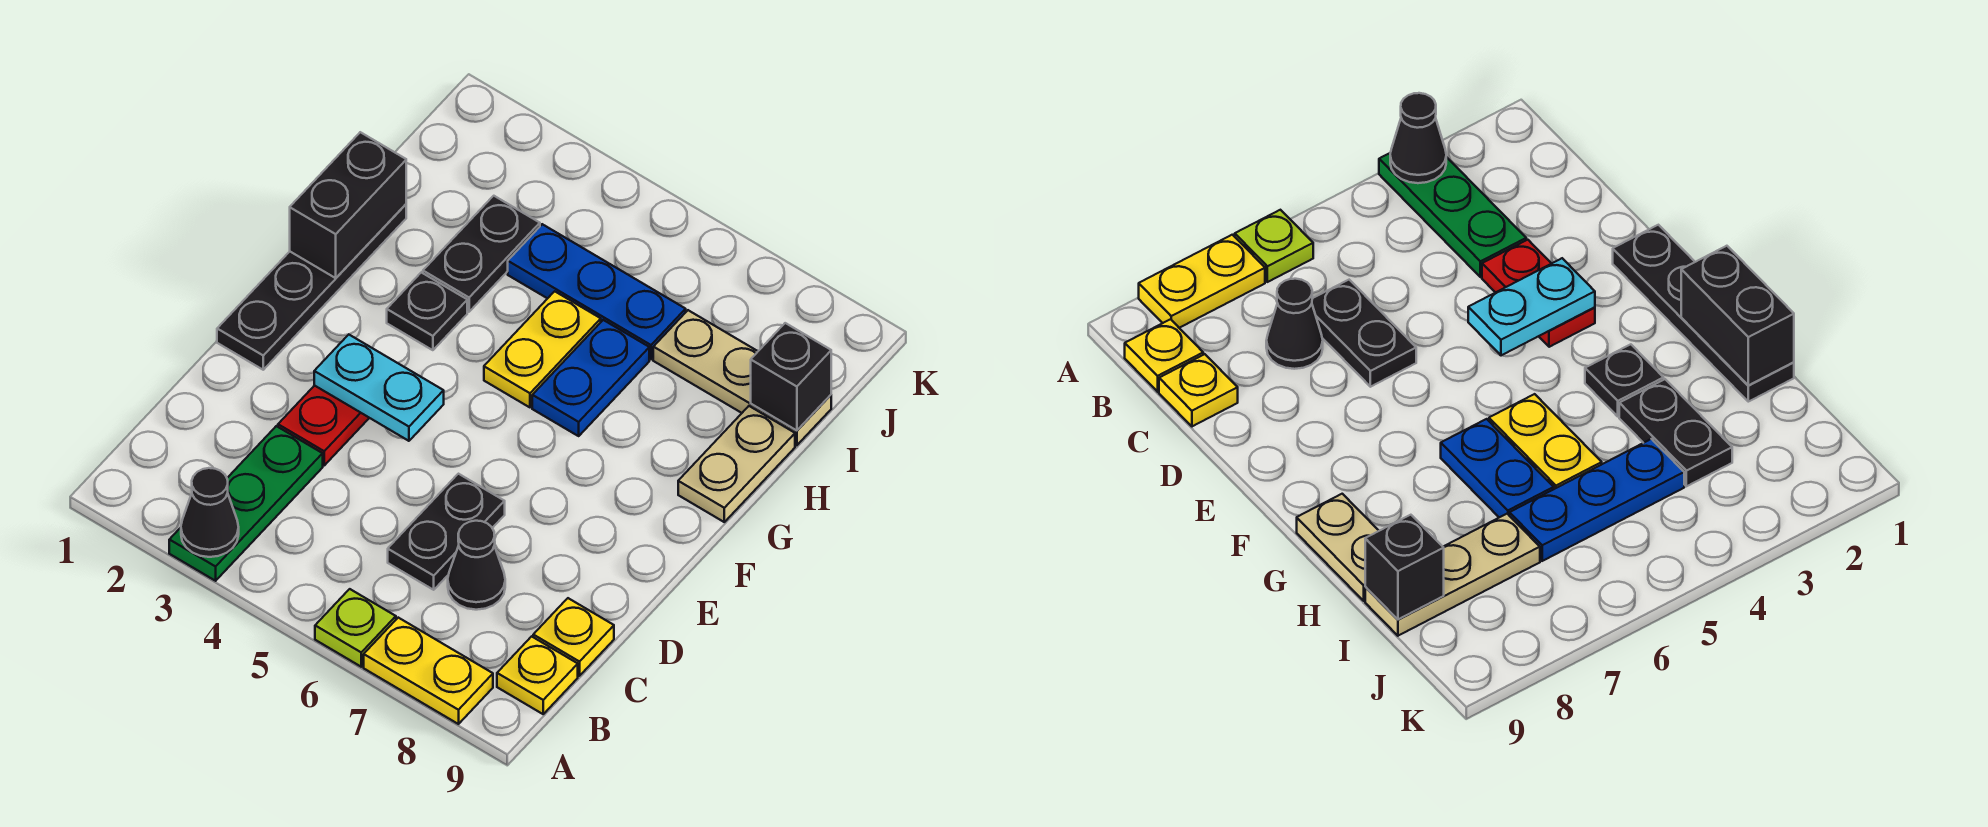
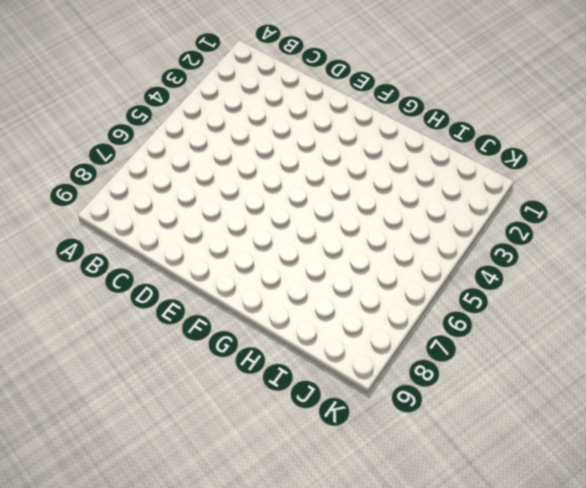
none -> green 1x3 plate [169,426,323,581]
none -> lime 1x1 plate [315,589,396,667]
none -> yellow 1x2 plate [364,618,493,724]

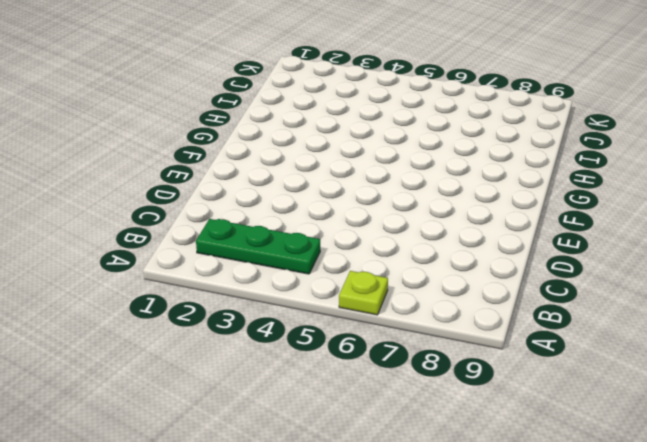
green 1x3 plate [196,219,320,274] -> green 1x3 plate turned to [169,426,323,581]
none -> yellow 1x2 plate [364,618,493,724]
none -> yellow 1x1 plate [497,636,578,714]
none -> black 1x2 plate [388,474,505,590]

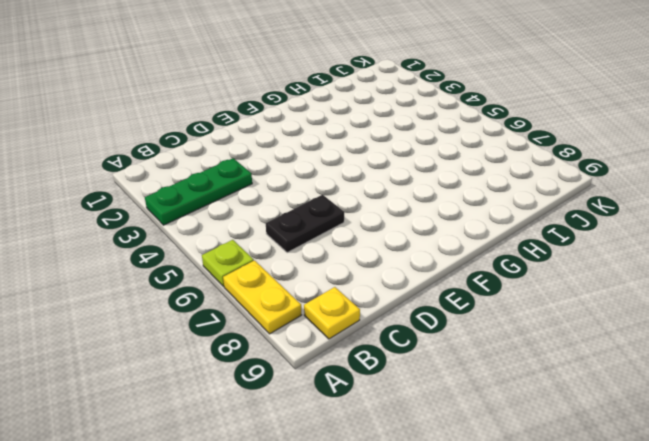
none -> black 1x1 cone [448,521,505,610]
none -> yellow 1x1 plate [533,598,614,676]
none -> red 1x2 plate [278,385,369,465]

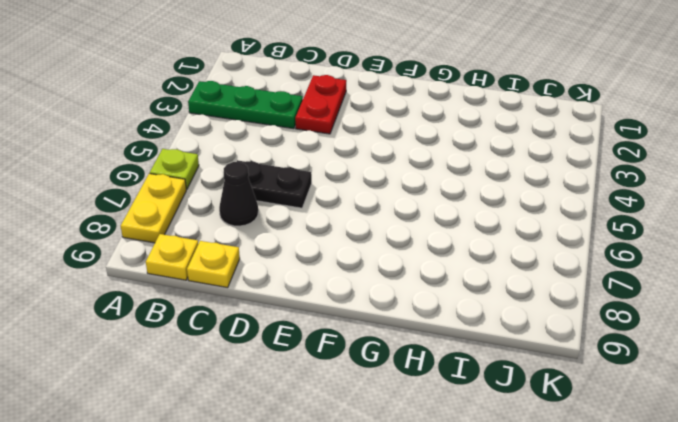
red 1x2 plate [295,75,346,134] -> red 1x2 plate turned to [278,385,369,465]
none -> black 1x4 plate [217,204,406,370]
none -> black 1x1 plate [387,272,467,350]
none -> yellow 1x2 plate [484,291,601,407]

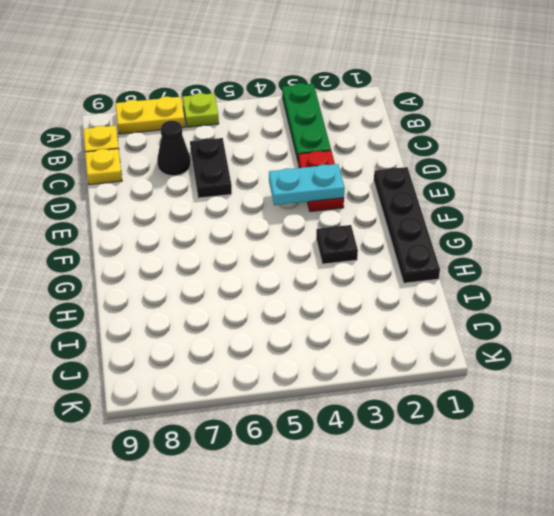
none -> yellow 1x2 plate [484,291,601,407]
none -> blue 1x2 plate [532,320,649,436]
none -> tan 1x2 plate [678,406,795,522]

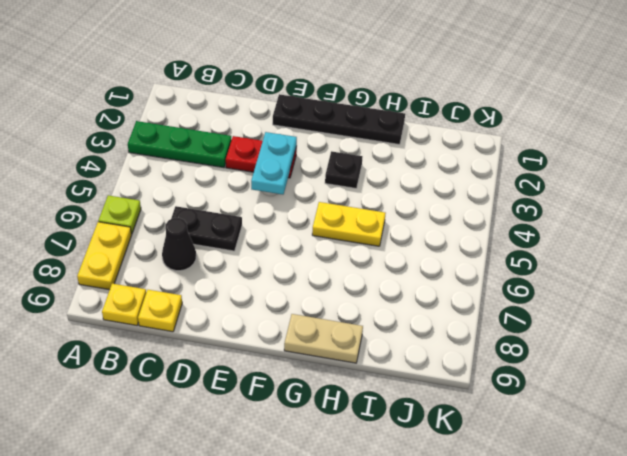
none -> blue 1x2 plate [532,320,649,436]
none -> black 1x2 plate [423,196,540,312]
none -> blue 1x3 plate [508,224,686,359]

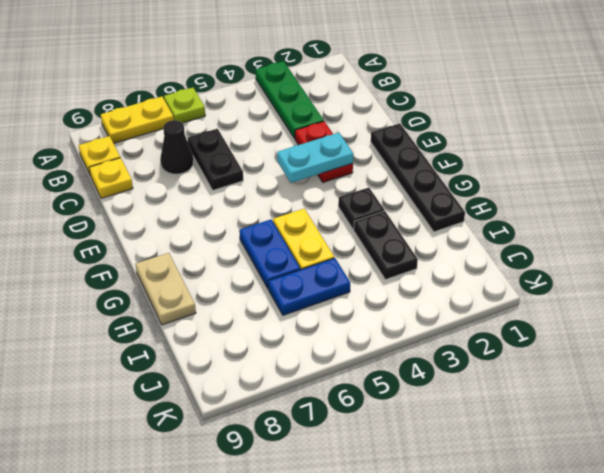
blue 1x2 plate [268,258,350,315] -> blue 1x3 plate [508,224,686,359]
none -> tan 1x3 plate [653,310,831,445]
none -> black 1x1 cone [181,468,239,557]
none -> black 1x2 brick [290,132,406,278]

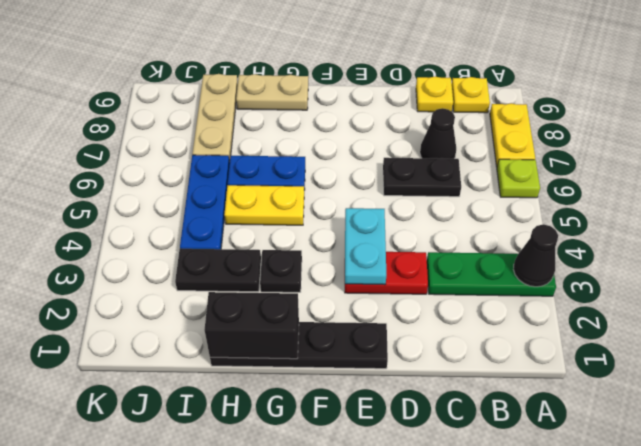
none -> black 1x1 brick [751,323,831,430]

